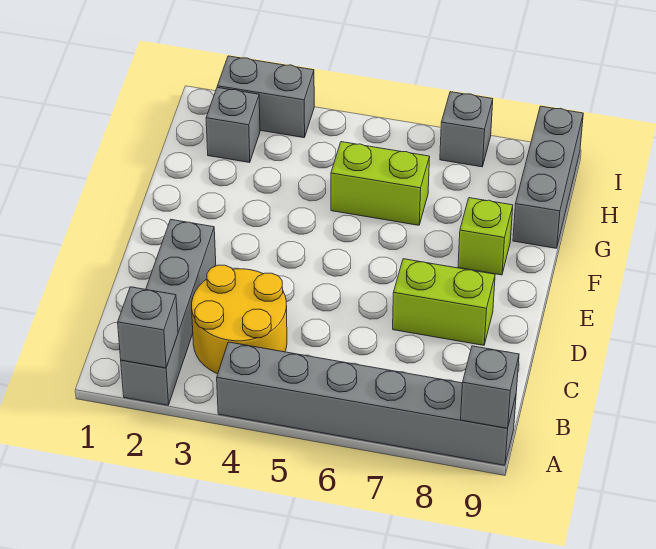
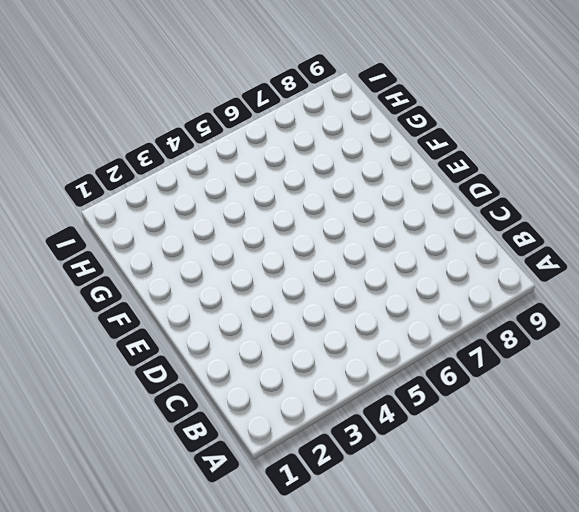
none -> grey 1x4 brick [121,220,216,405]
none -> grey 1x6 brick [217,342,516,465]
none -> yellow 2x2 round brick [192,265,287,374]

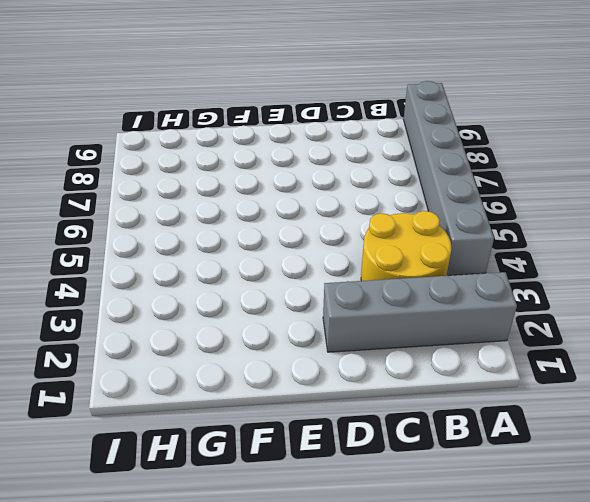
none -> lime 1x2 brick [393,259,495,345]
none -> lime 1x1 brick [458,198,513,275]
none -> lime 1x2 brick [331,142,430,225]

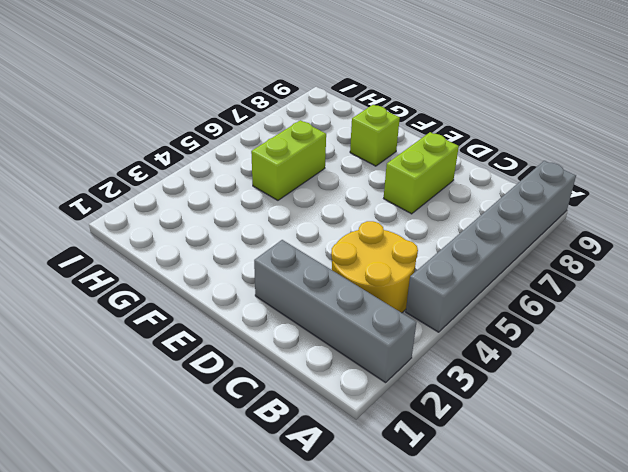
none -> grey 1x3 brick [513,106,583,248]
none -> grey 1x1 brick [206,88,260,163]
none -> grey 1x2 brick [217,56,314,138]

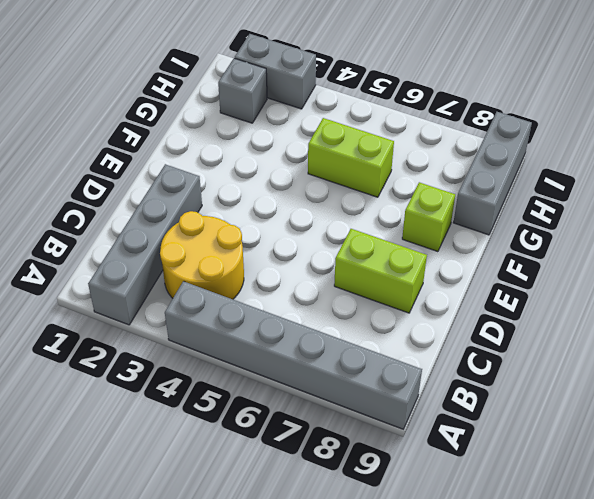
none -> grey 1x1 brick [440,92,493,167]
none -> grey 1x1 brick [118,287,178,368]
none -> grey 1x1 brick [461,346,519,428]

